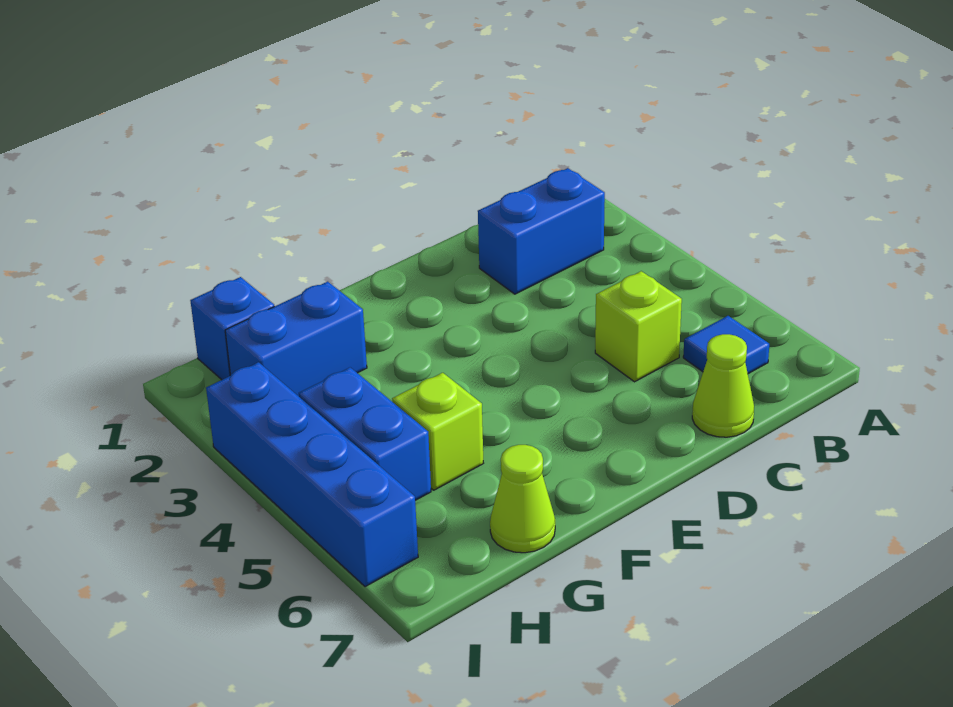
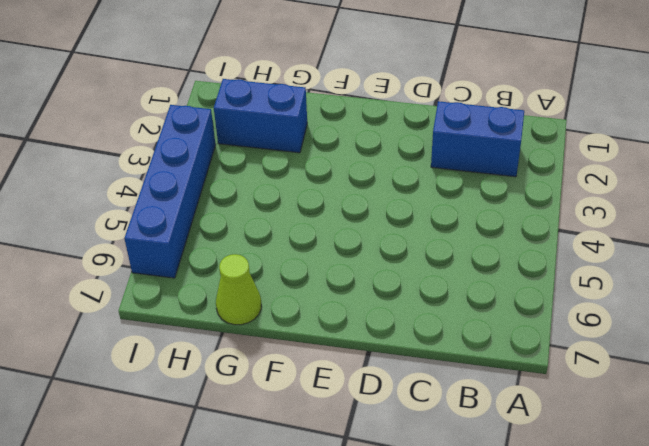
none -> blue 1x1 tile [683,316,769,374]
none -> lime 1x1 brick [595,271,682,382]

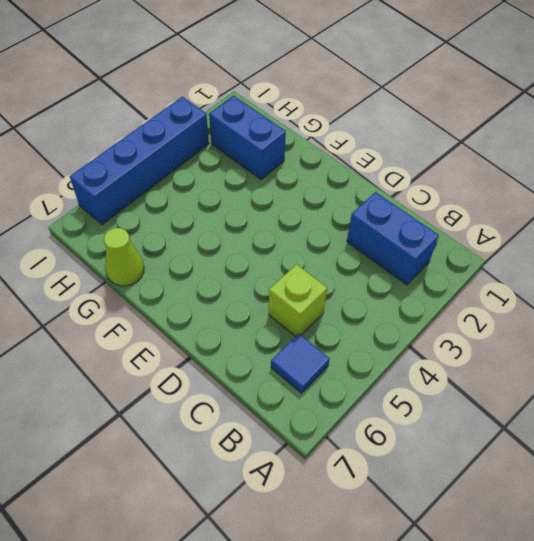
none -> lime 1x1 cone [692,334,754,437]
none -> lime 1x1 brick [392,373,483,490]

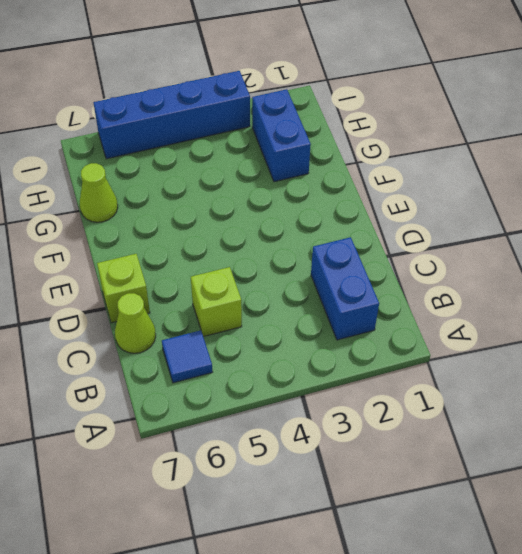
lime 1x1 brick [97,254,150,323] -> lime 1x1 brick moved to [392,373,483,490]
none -> blue 1x1 brick [190,277,274,380]
none -> blue 1x2 brick [299,367,431,500]

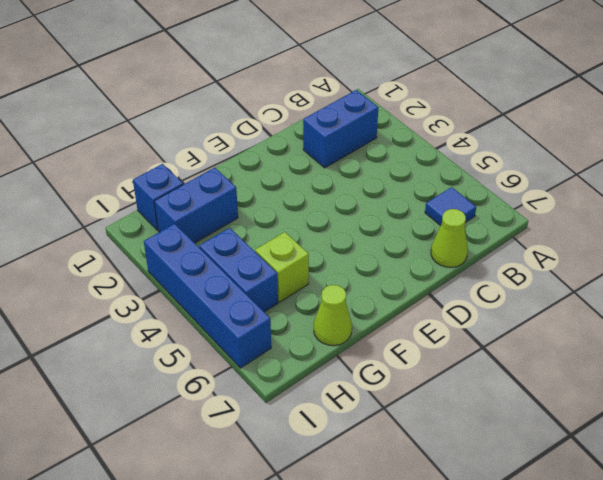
none -> lime 1x1 brick [595,271,682,382]

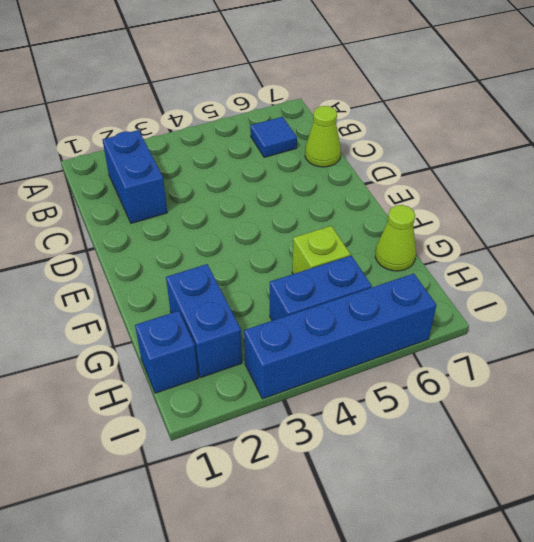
none -> lime 1x1 brick [595,271,682,382]

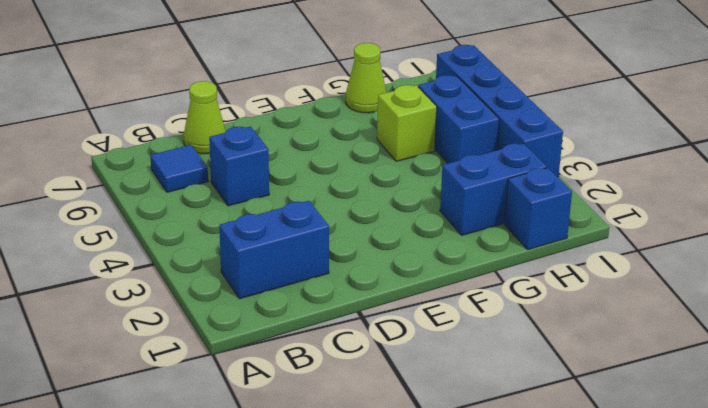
blue 1x1 brick [209,127,269,206] -> lime 1x1 brick [595,271,682,382]

